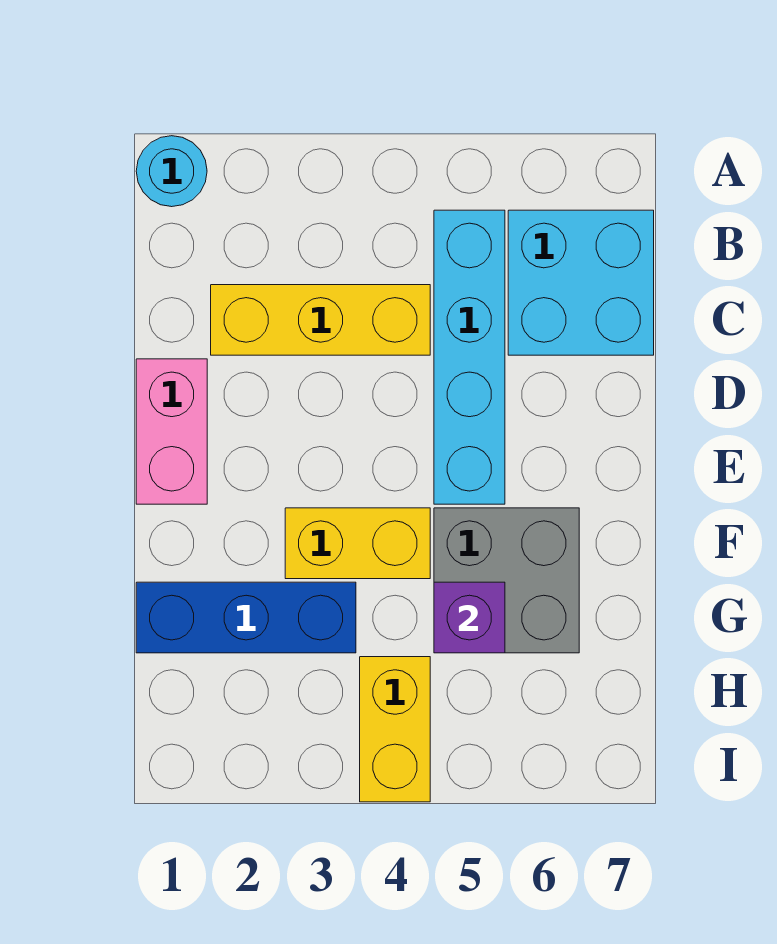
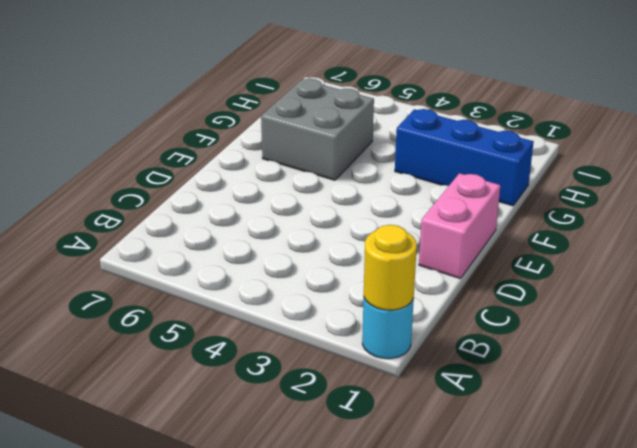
yellow 1x1 round brick [364,225,417,310] -> none
none -> cyan 1x4 brick [434,210,505,504]
none -> cyan 2x2 brick [508,210,654,355]

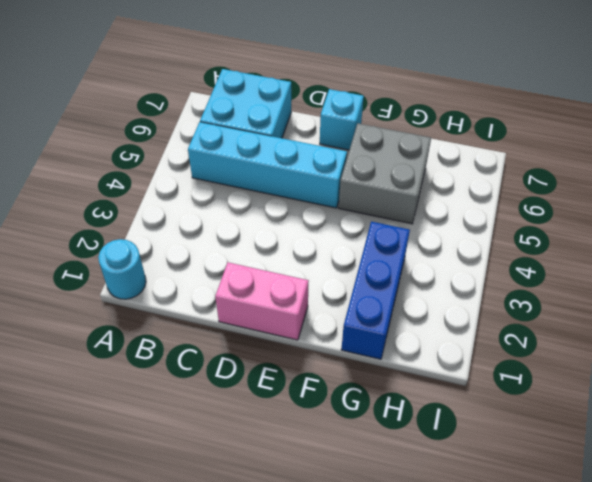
cyan 1x1 brick [320,89,364,150] -> none
none -> yellow 1x3 brick [211,285,430,355]
none -> yellow 1x2 brick [285,508,430,579]

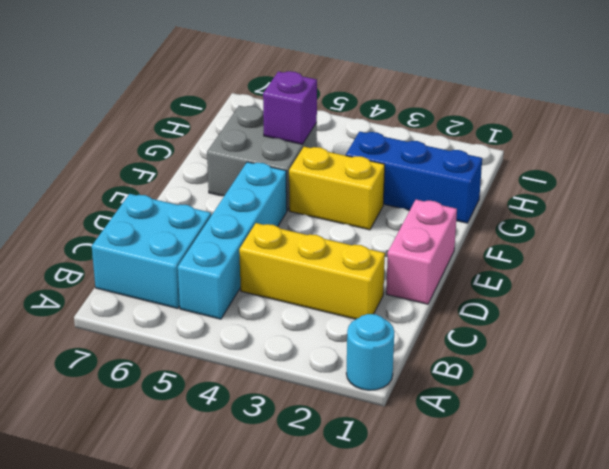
none -> yellow 1x2 brick [360,657,430,802]

